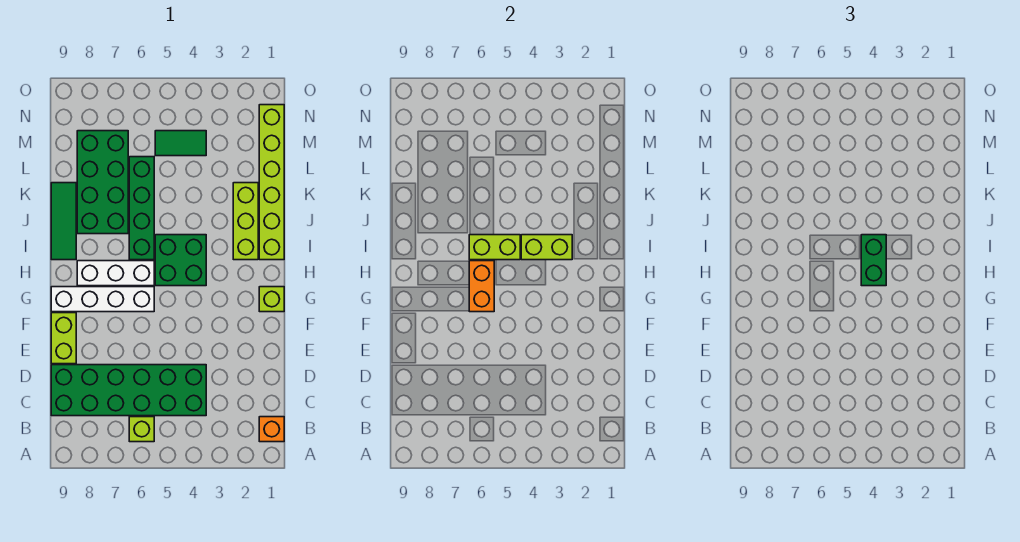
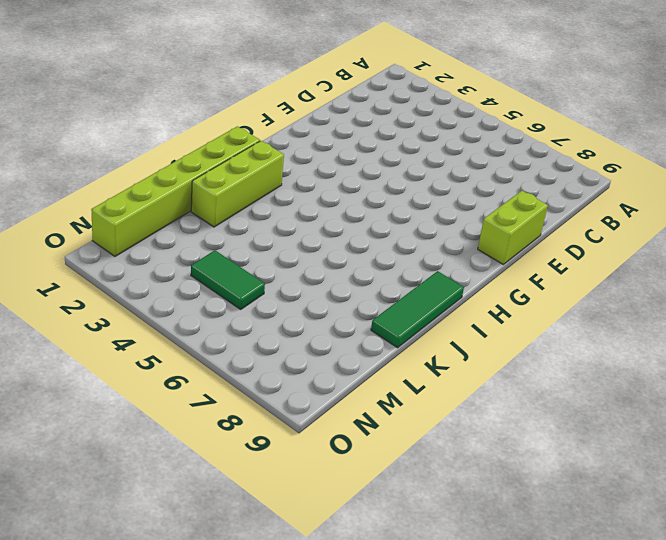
none -> orange 1x1 brick [259,417,284,442]
none -> lime 1x1 brick [129,417,154,442]
none -> green 2x6 brick [51,365,206,416]

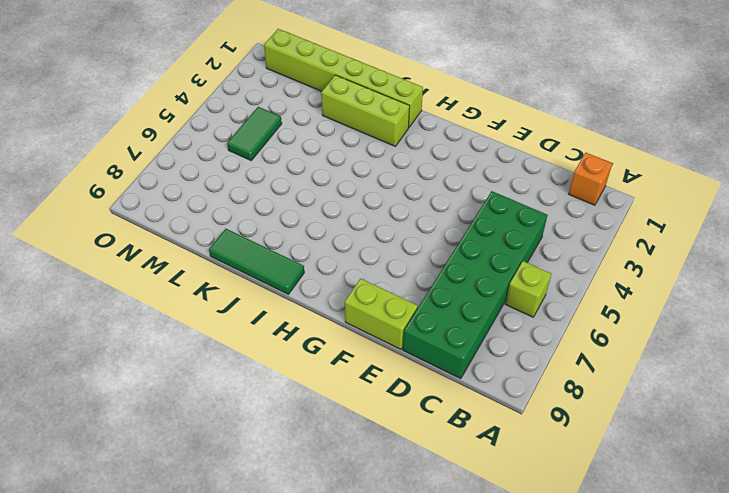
none -> lime 1x1 brick [259,287,284,312]
none -> white 1x4 brick [51,287,154,312]
none -> green 2x2 brick [155,235,206,286]

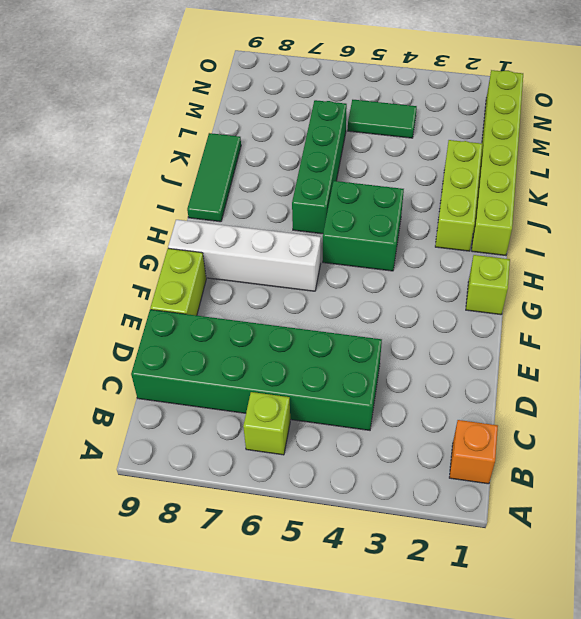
none -> white 1x3 brick [77,261,154,286]
none -> green 2x4 brick [77,131,128,234]
none -> orange 1x2 brick [469,261,494,312]

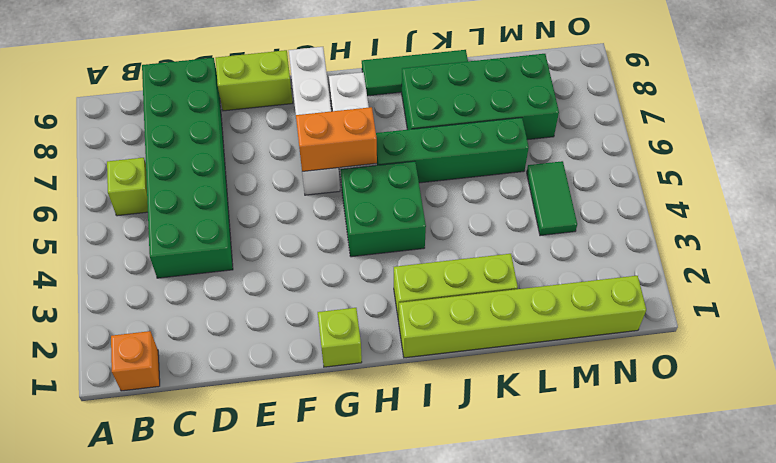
none -> lime 1x2 brick [521,235,572,260]
none -> lime 1x2 brick [469,235,520,260]
none -> green 1x2 brick [861,235,886,286]

